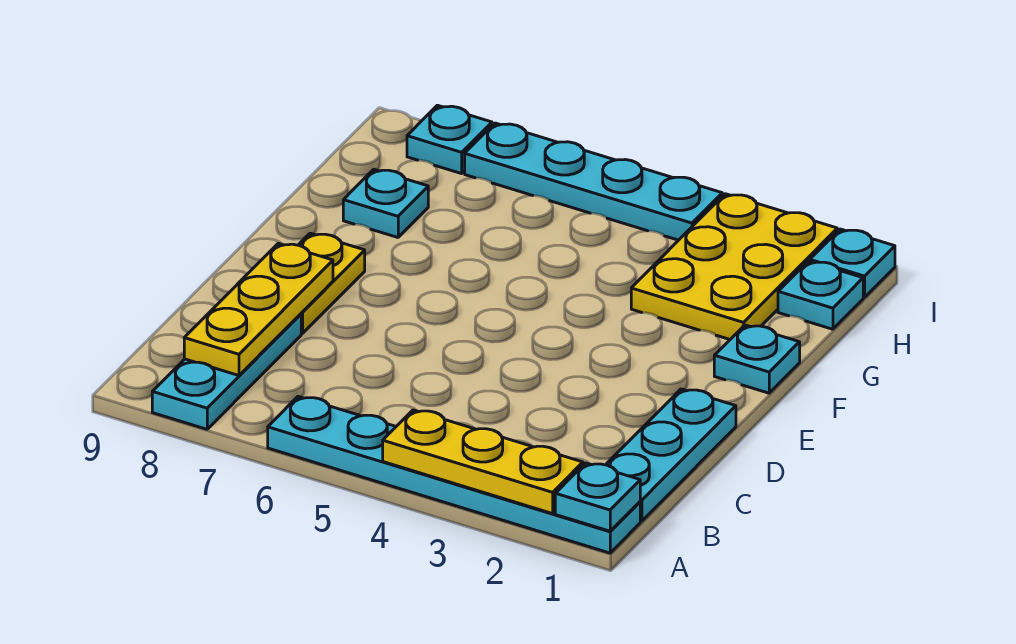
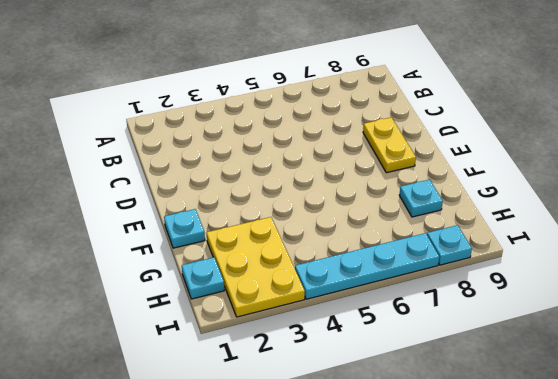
none -> cyan 1x6 plate [268,397,640,553]
none -> cyan 1x3 plate [152,314,301,429]
none -> cyan 1x3 plate [606,389,736,521]

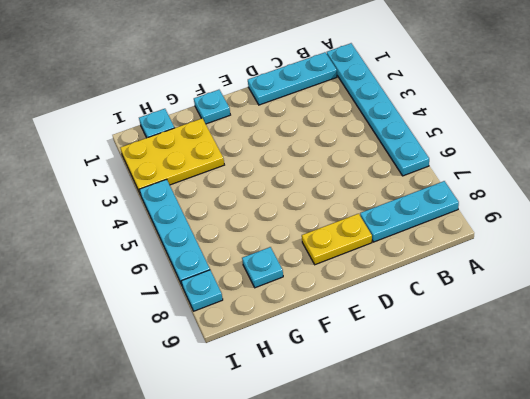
none -> cyan 1x1 plate [810,229,895,297]
none -> cyan 1x1 plate [555,463,640,531]
none -> yellow 1x3 plate [383,410,583,514]

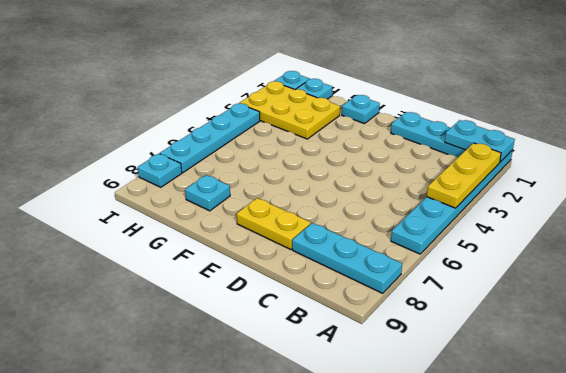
cyan 1x2 plate [445,120,515,162] -> cyan 1x1 plate [555,463,640,531]
none -> yellow 1x3 plate [184,243,333,376]

